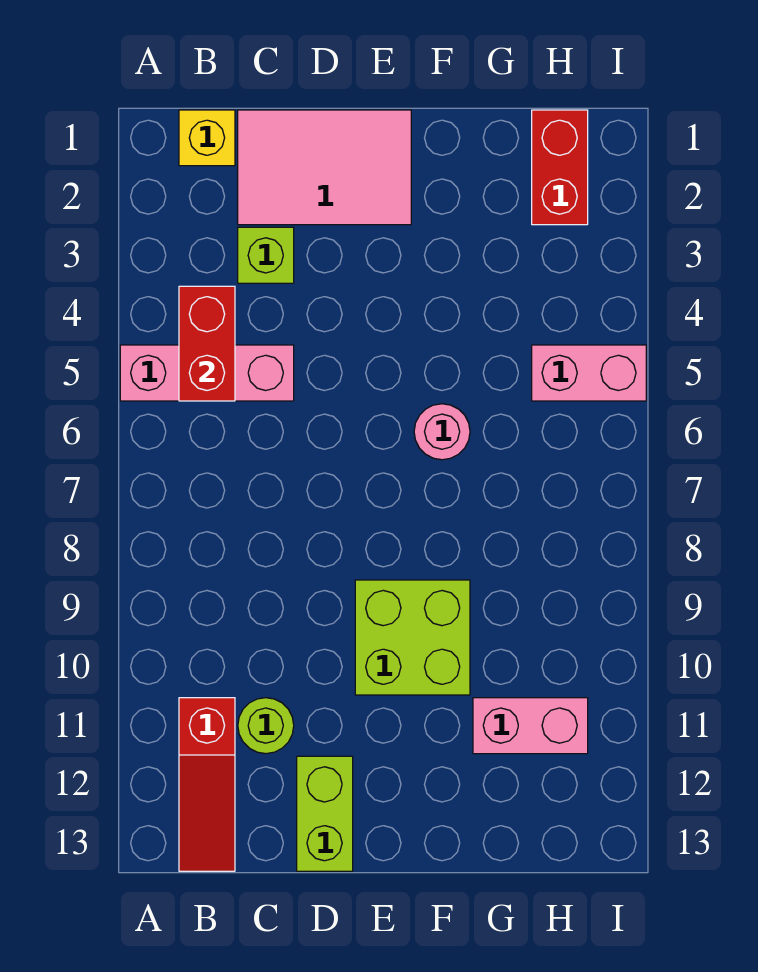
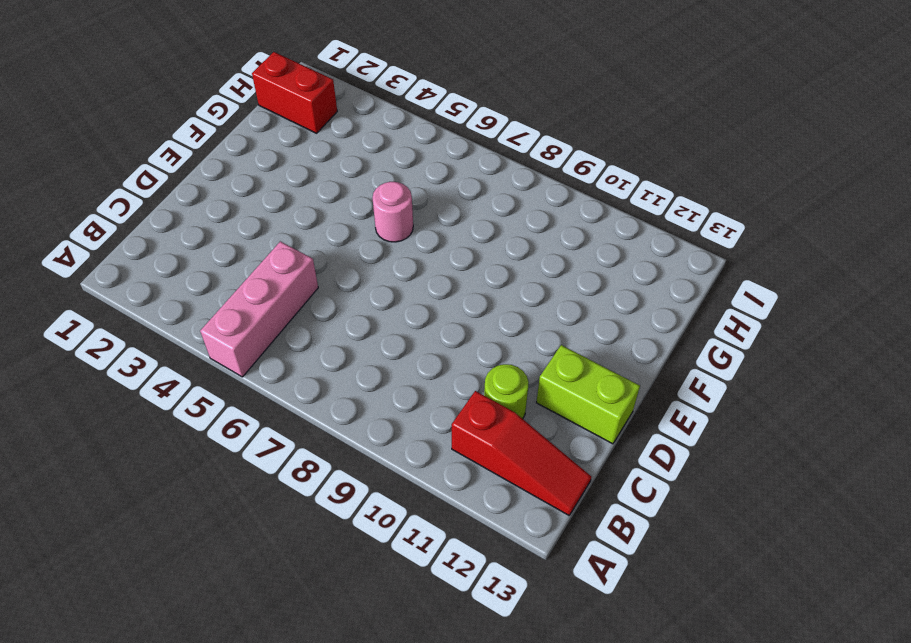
none -> yellow 1x1 brick [179,110,235,166]
none -> pink 2x3 tile [238,110,411,225]
none -> lime 1x1 brick [238,227,294,283]

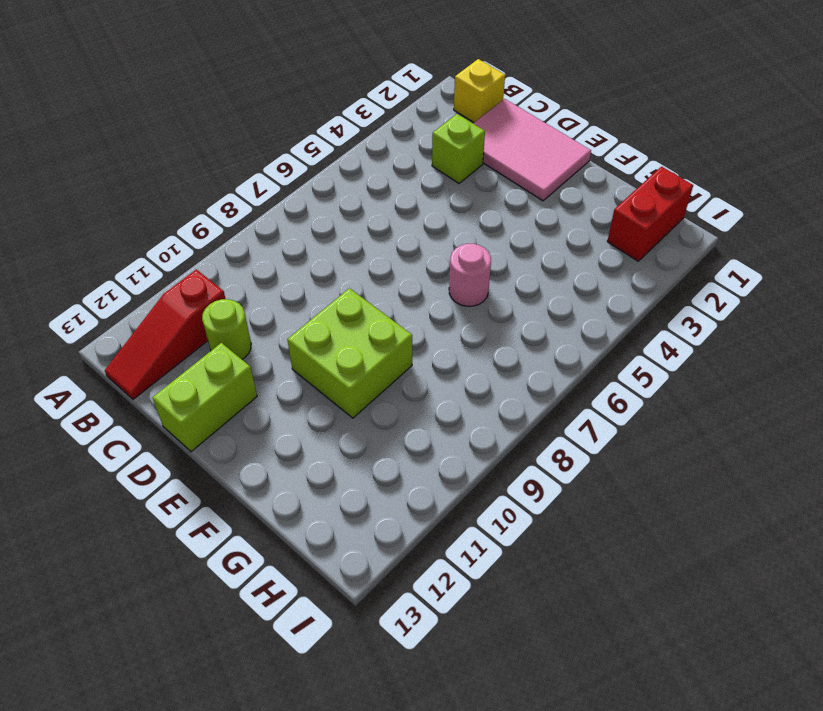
none -> pink 1x3 brick [120,345,294,401]
none -> pink 1x2 brick [473,698,588,754]
none -> pink 1x2 brick [532,345,646,401]

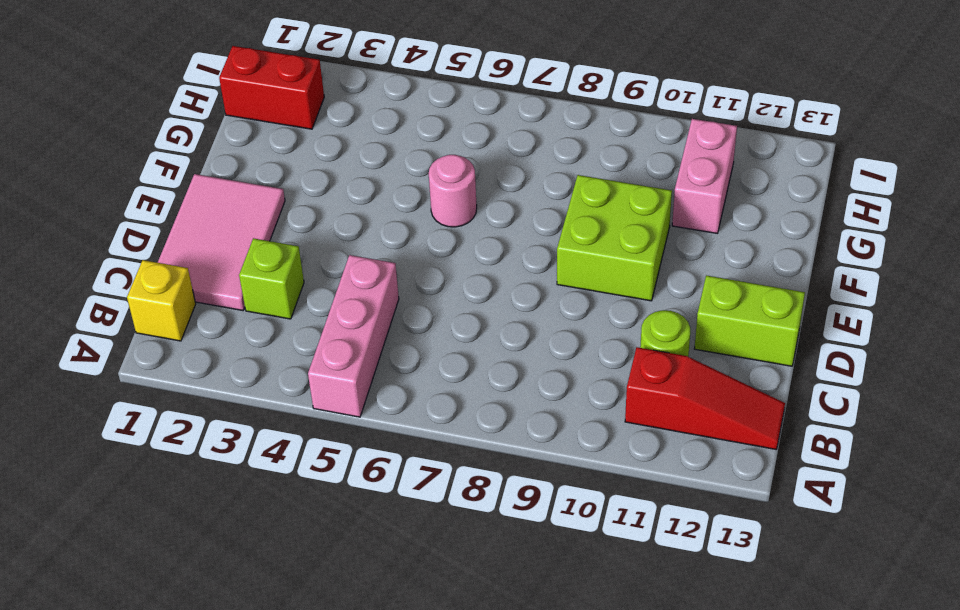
none -> pink 1x2 brick [532,345,646,401]
none -> red 1x2 brick [179,286,235,401]

